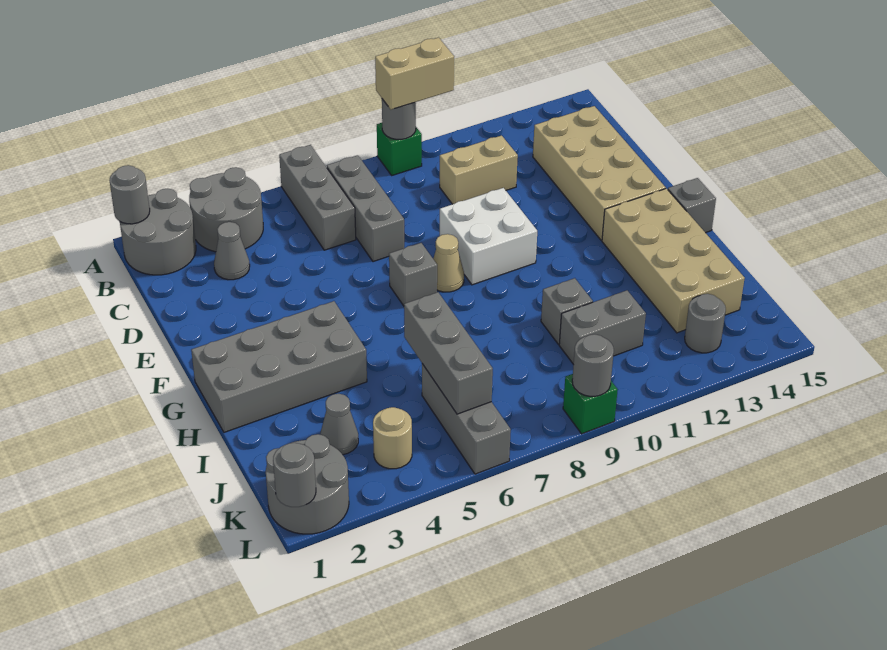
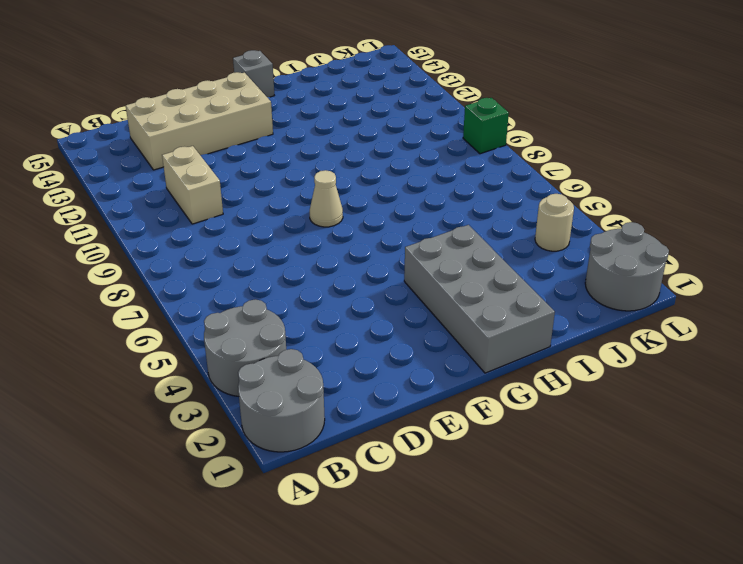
none -> grey 1x3 brick [279,145,356,250]
none -> green 1x1 brick [377,123,422,175]
none -> grey 1x3 brick [327,155,404,262]

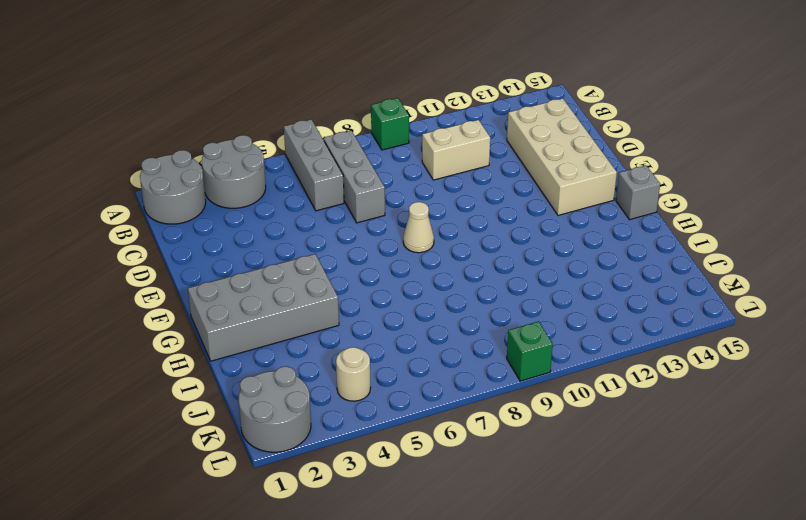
none -> grey 1x1 cone [214,222,250,280]
none -> white 2x2 brick [440,188,537,285]
none -> grey 1x1 brick [389,243,437,306]

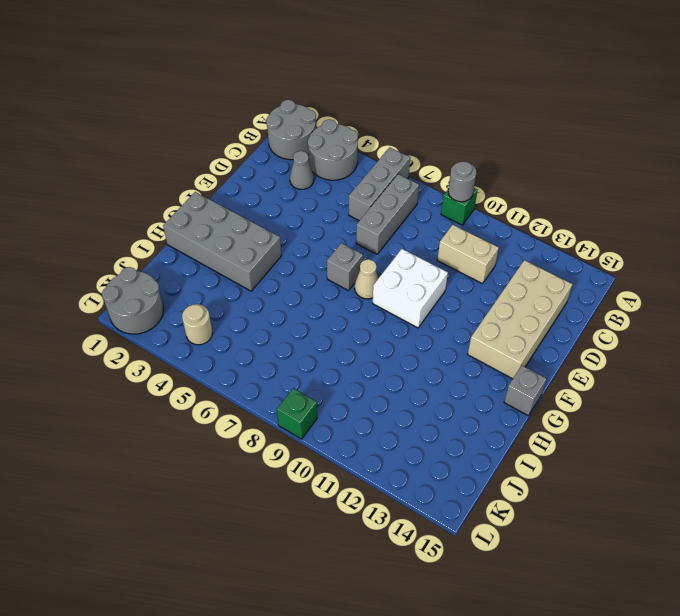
none -> tan 2x4 brick [602,188,745,333]
none -> grey 1x1 brick [541,278,593,344]
none -> grey 1x1 cone [320,394,358,455]

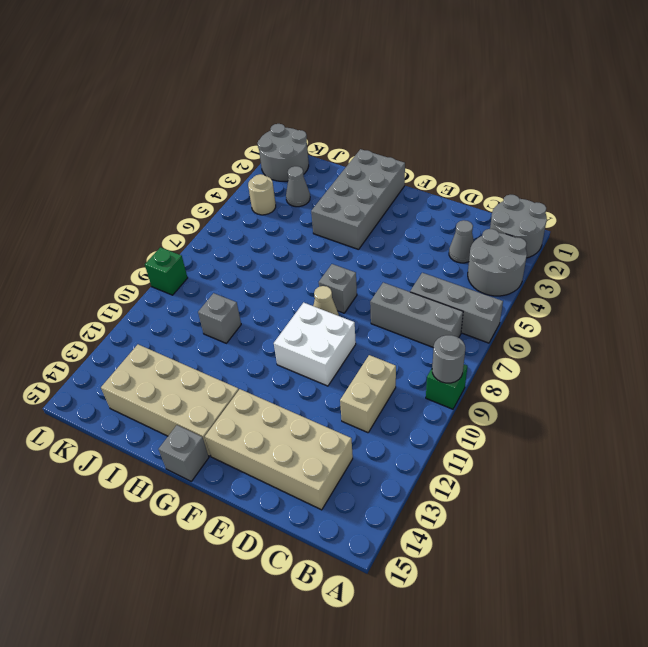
none -> grey 1x3 brick [422,364,511,474]
none -> grey 1x2 brick [559,290,646,364]
none -> grey 1x1 round brick [685,294,726,353]

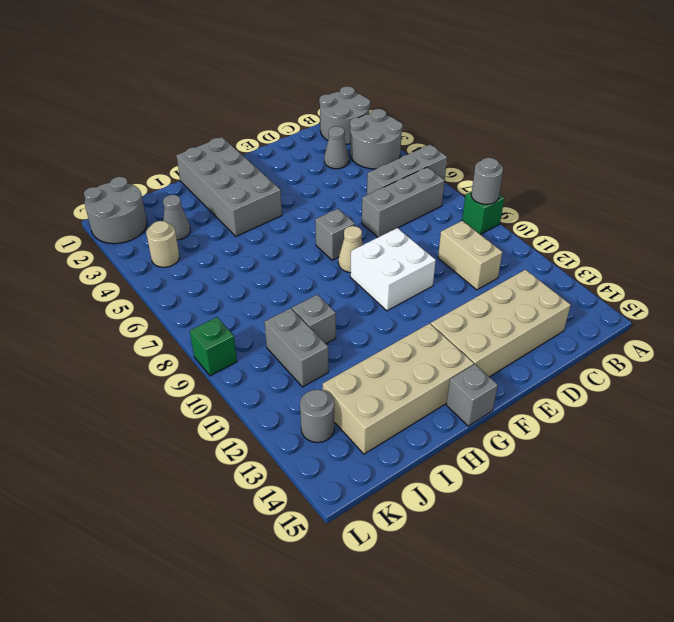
none -> grey 1x3 brick [422,364,511,474]
none -> grey 1x1 round brick [109,165,150,224]
none -> grey 1x3 brick [404,292,493,414]

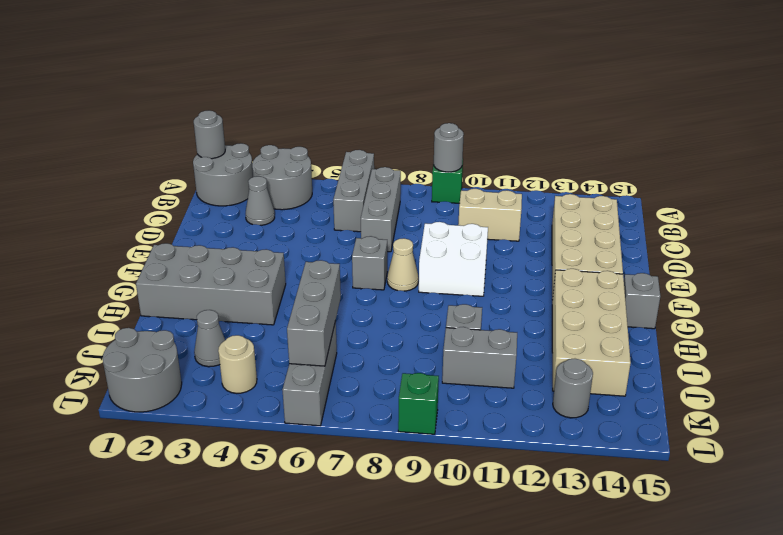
none -> grey 1x1 round brick [273,443,316,507]
none -> grey 1x1 round brick [572,334,614,396]
none -> tan 1x2 brick [375,38,454,110]

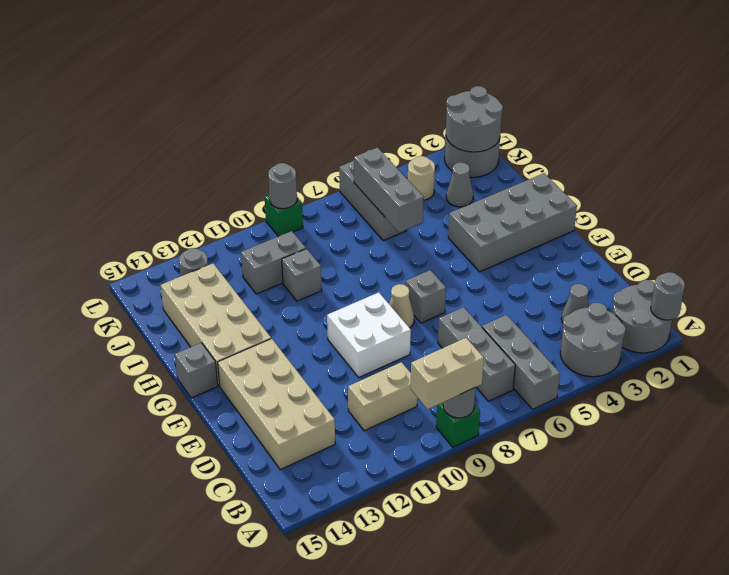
grey 2x2 round brick [446,86,503,152] -> grey 1x1 round brick [273,443,316,507]

